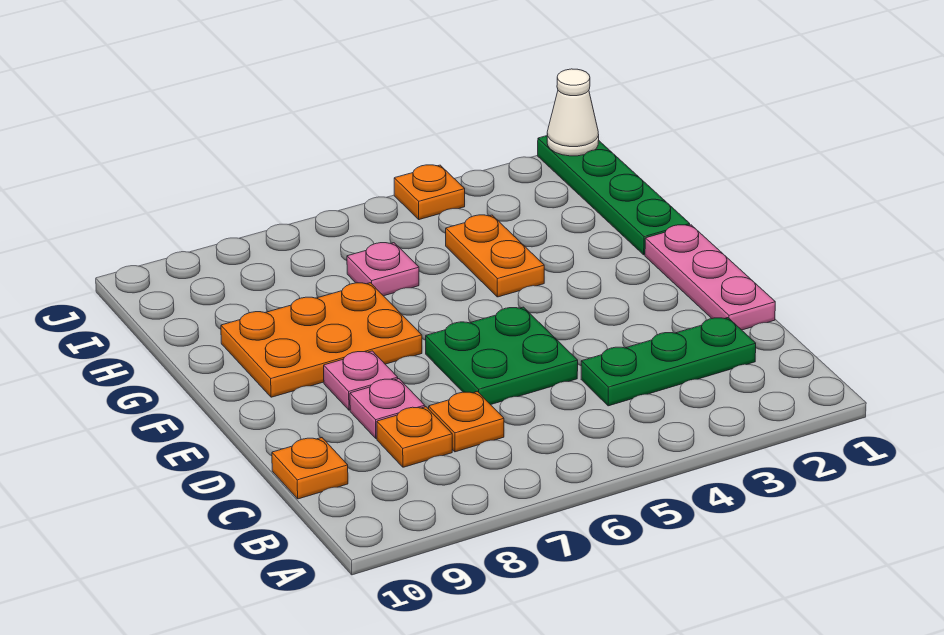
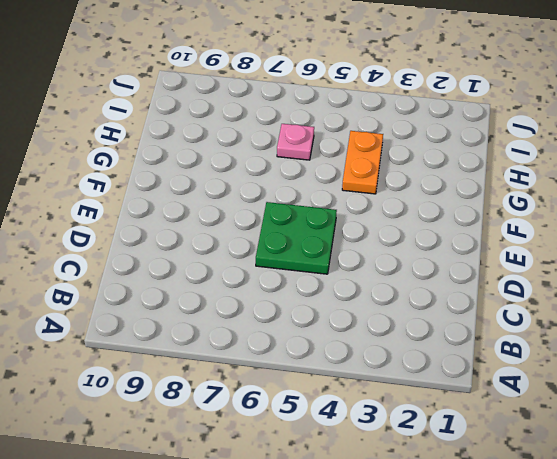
none -> green 1x3 plate [581,318,756,406]
none -> orange 1x1 plate [429,392,504,452]
none -> orange 1x1 plate [377,407,452,467]

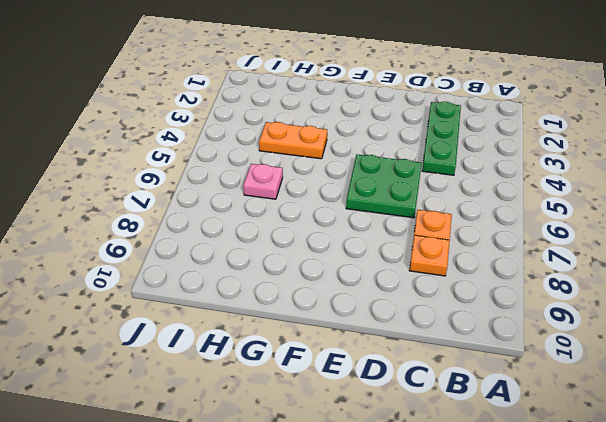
none -> orange 1x1 plate [272,438,348,499]
none -> pink 1x3 plate [645,225,775,330]
none -> pink 1x1 plate [350,379,425,439]

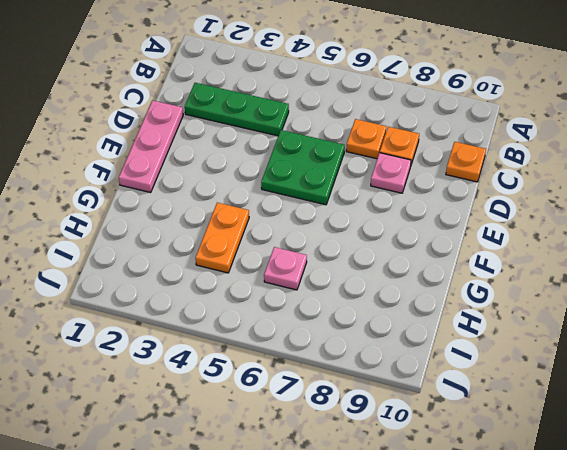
none -> pink 1x1 plate [324,351,398,410]
none -> orange 2x3 plate [221,283,422,397]
none -> green 1x4 plate [538,136,690,255]

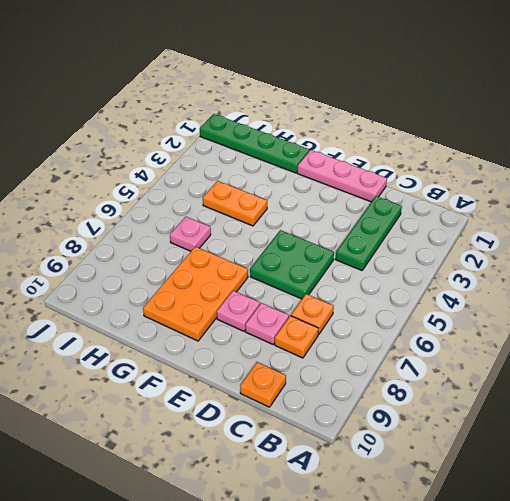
none -> orange 1x1 plate [394,165,465,220]
none -> white 1x1 cone [547,69,599,156]

